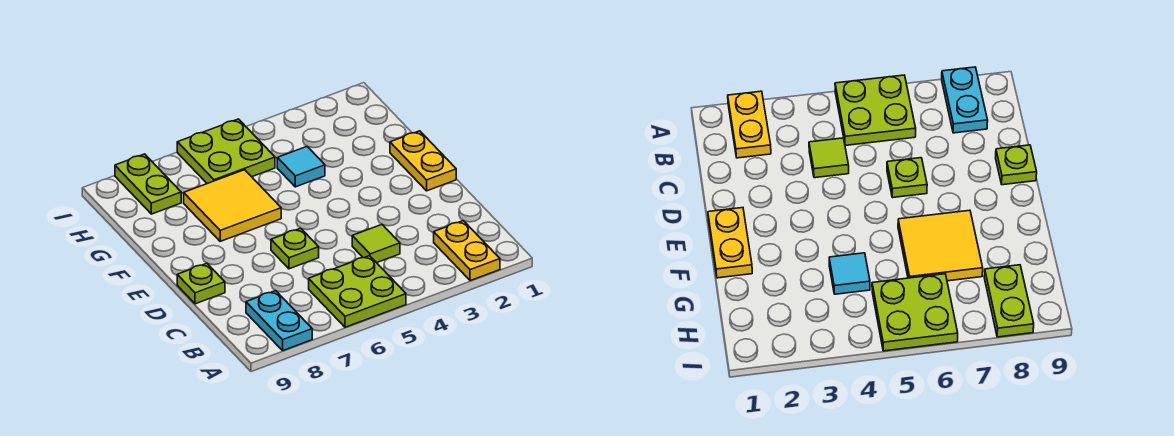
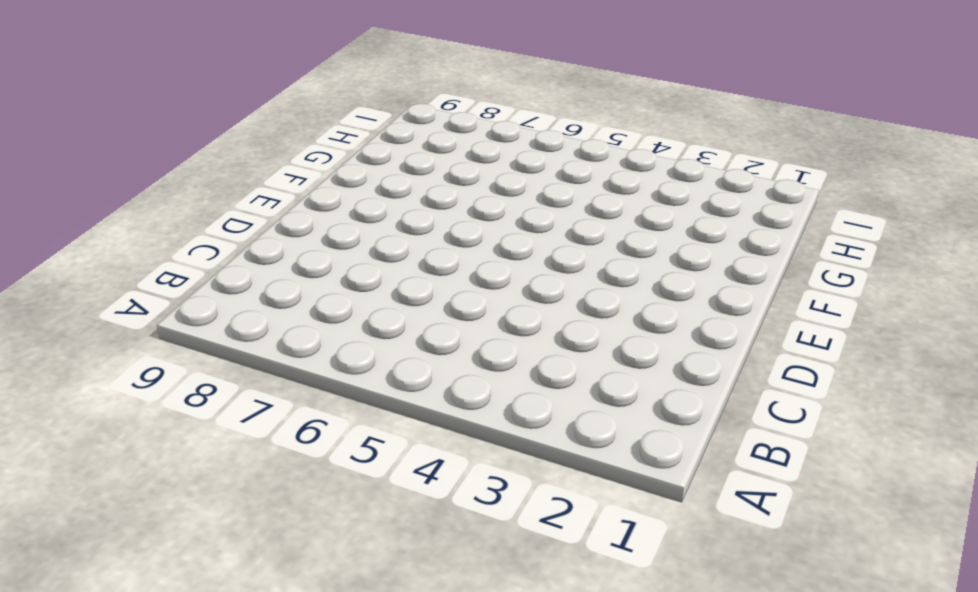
none -> yellow 1x2 plate [434,221,500,281]
none -> lime 2x2 plate [309,256,406,327]

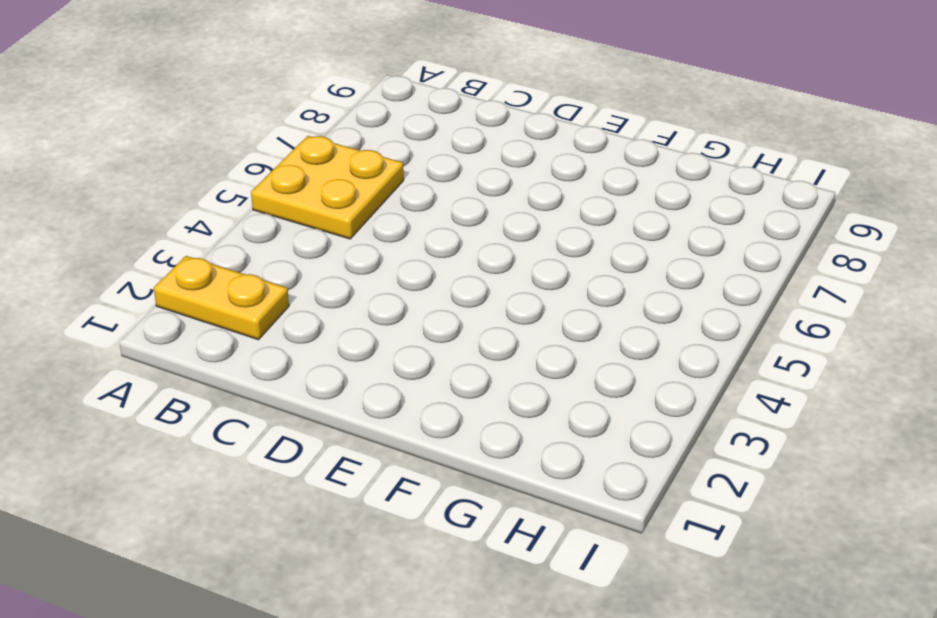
yellow 2x2 plate [251,136,404,239] -> lime 2x2 plate [309,256,406,327]
none -> cyan 1x2 plate [246,291,312,350]
none -> lime 1x1 tile [352,225,400,263]

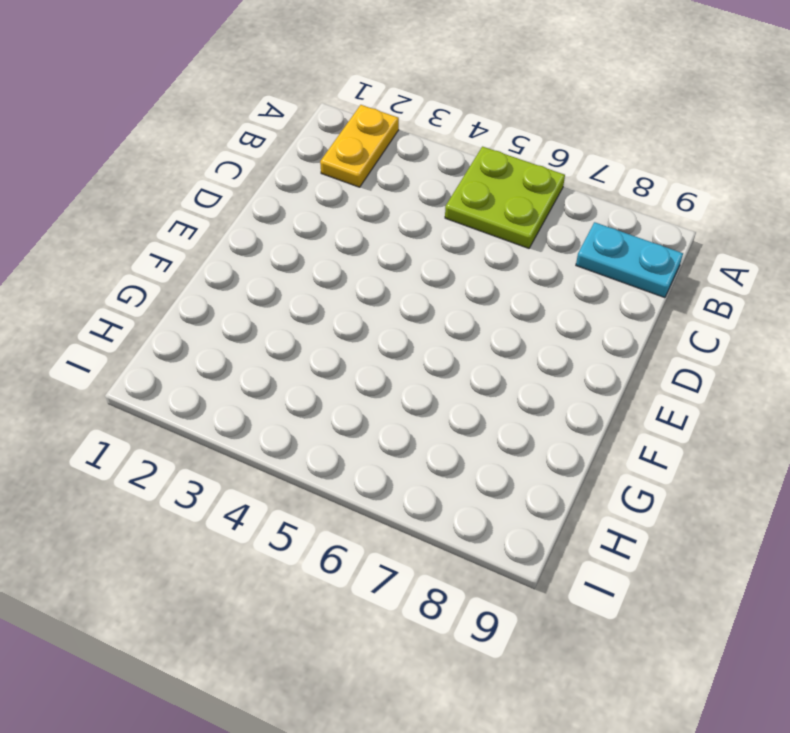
cyan 1x2 plate [576,222,683,298] -> cyan 1x2 plate turned to [246,291,312,350]
none -> lime 1x1 tile [352,225,400,263]
none -> lime 1x1 plate [271,228,319,269]

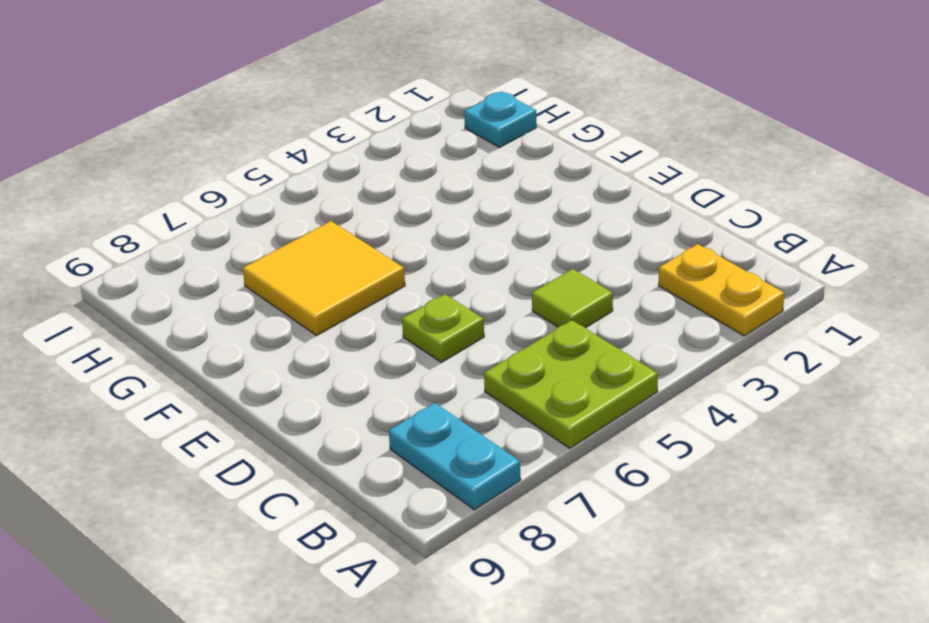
cyan 1x1 plate [464,91,537,147] -> none
none -> lime 1x1 plate [177,263,225,304]
none -> yellow 1x2 plate [390,131,456,191]

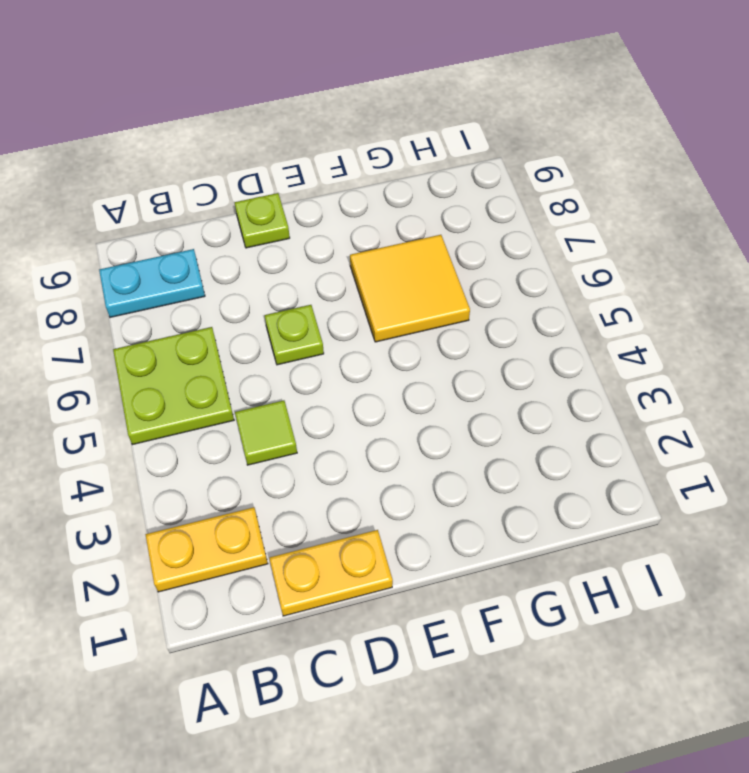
yellow 1x2 plate [269,530,393,616] -> yellow 1x2 plate moved to [390,131,456,191]
none -> cyan 1x1 tile [277,147,325,187]
none -> lime 2x2 plate [177,119,275,184]

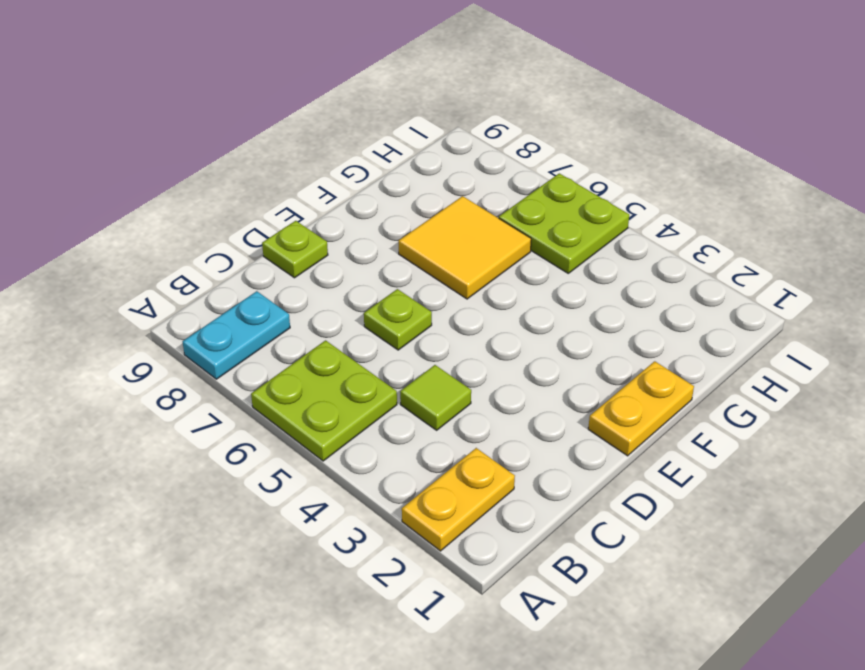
none -> cyan 1x1 tile [277,147,325,187]
none -> lime 1x2 plate [115,154,181,214]

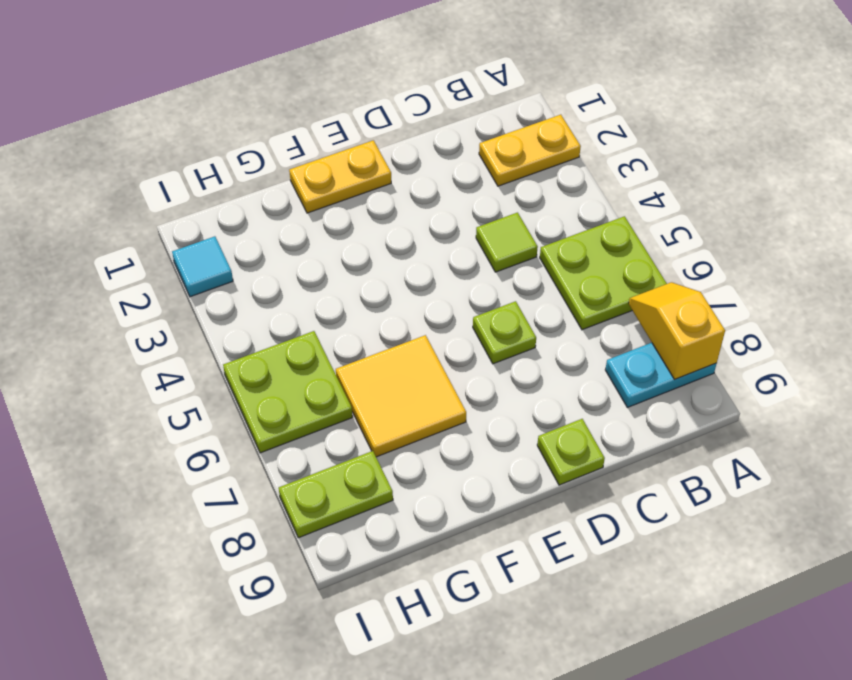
yellow 1x2 slope [629,282,725,380] -> none
cyan 1x1 tile [172,236,233,297] -> cyan 1x1 tile moved to [277,147,325,187]

